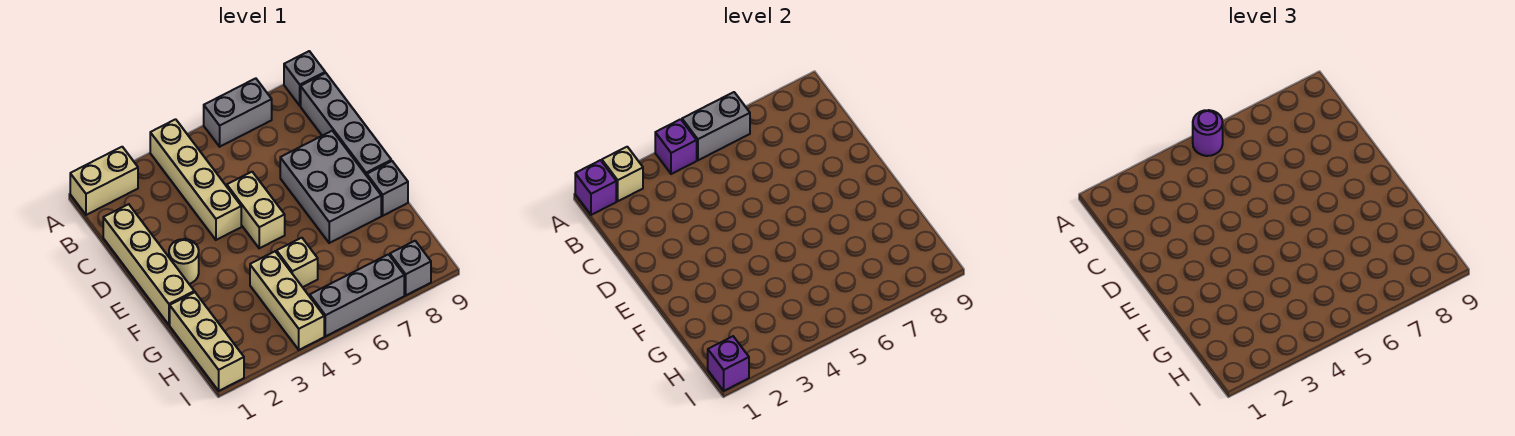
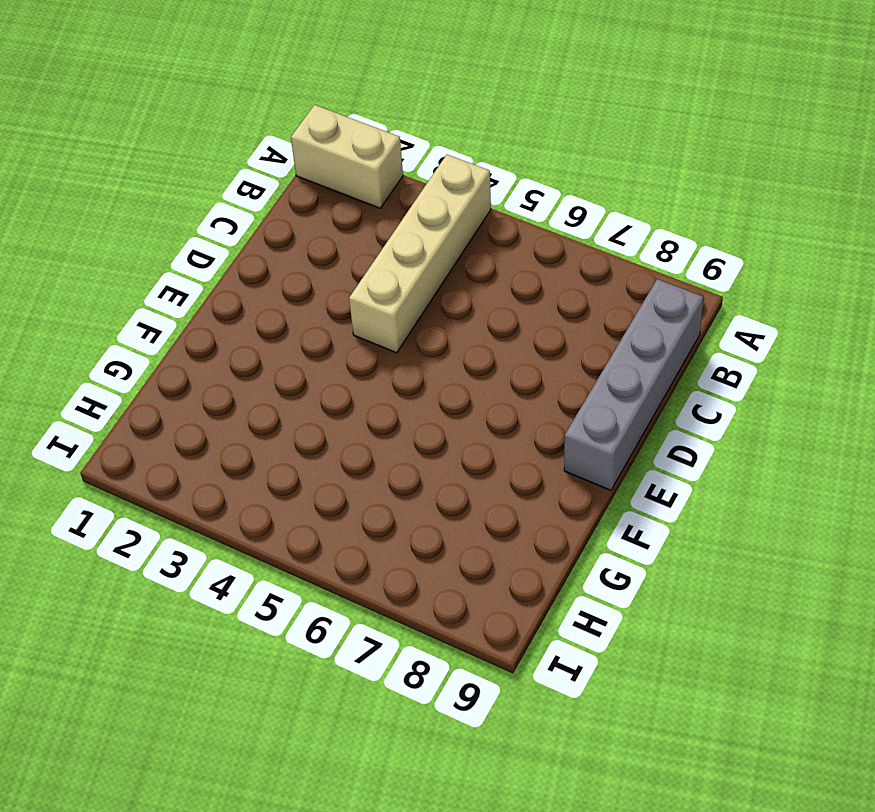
none -> grey 1x2 brick [204,78,272,147]
none -> grey 1x1 brick [284,51,325,106]
none -> tan 1x4 brick [103,204,194,325]

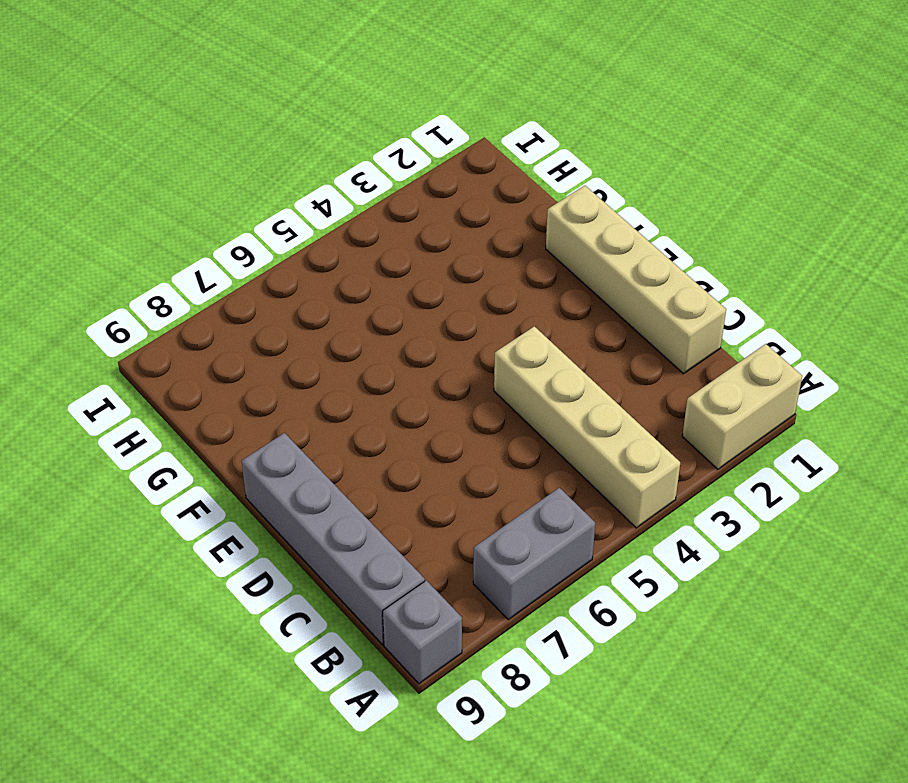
none -> tan 1x2 brick [227,172,285,248]
none -> grey 2x3 brick [280,131,381,243]
none -> tan 1x1 round brick [169,239,199,284]

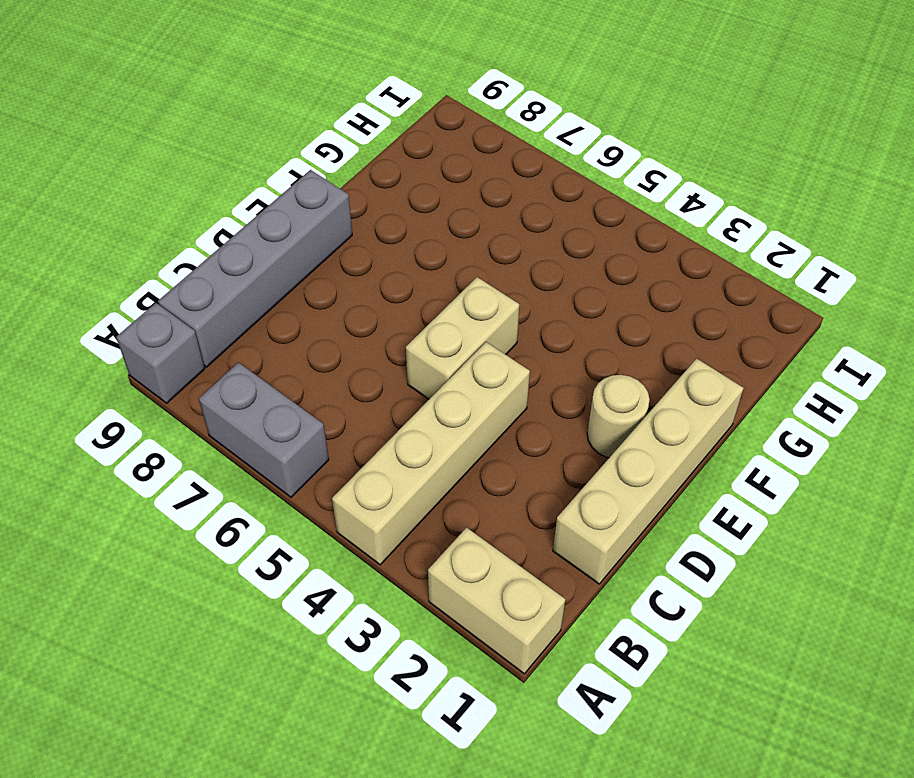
none -> grey 2x3 brick [280,131,381,243]
none -> grey 1x1 brick [367,161,408,216]
none -> tan 1x3 brick [170,292,244,391]

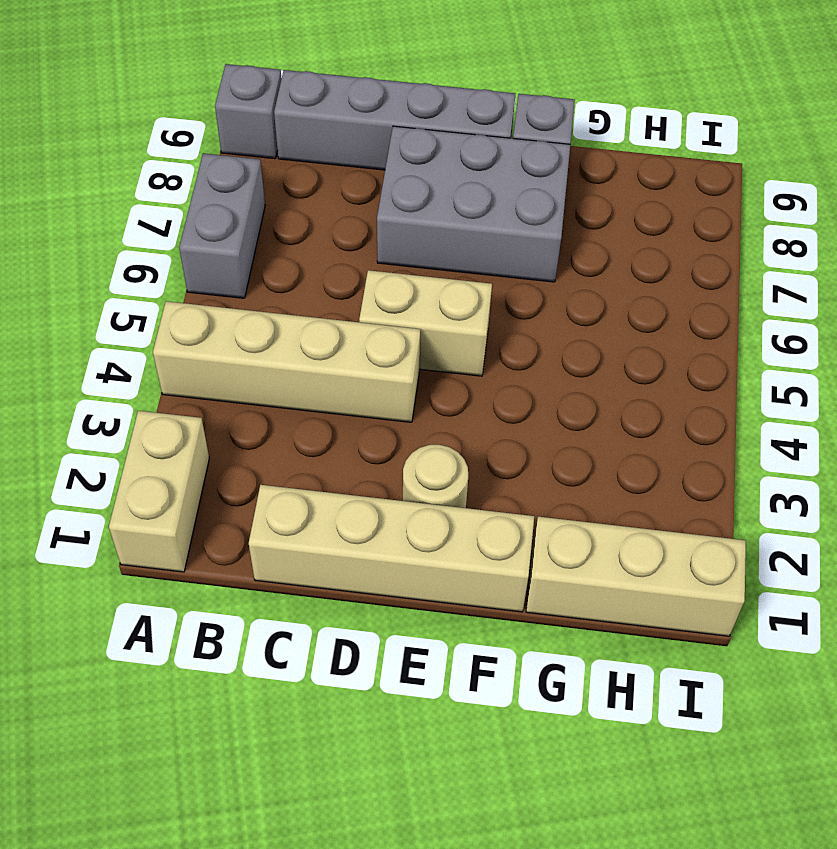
none -> tan 1x3 brick [250,251,324,350]
none -> tan 1x1 brick [277,238,318,287]
none -> grey 1x3 brick [310,254,404,336]

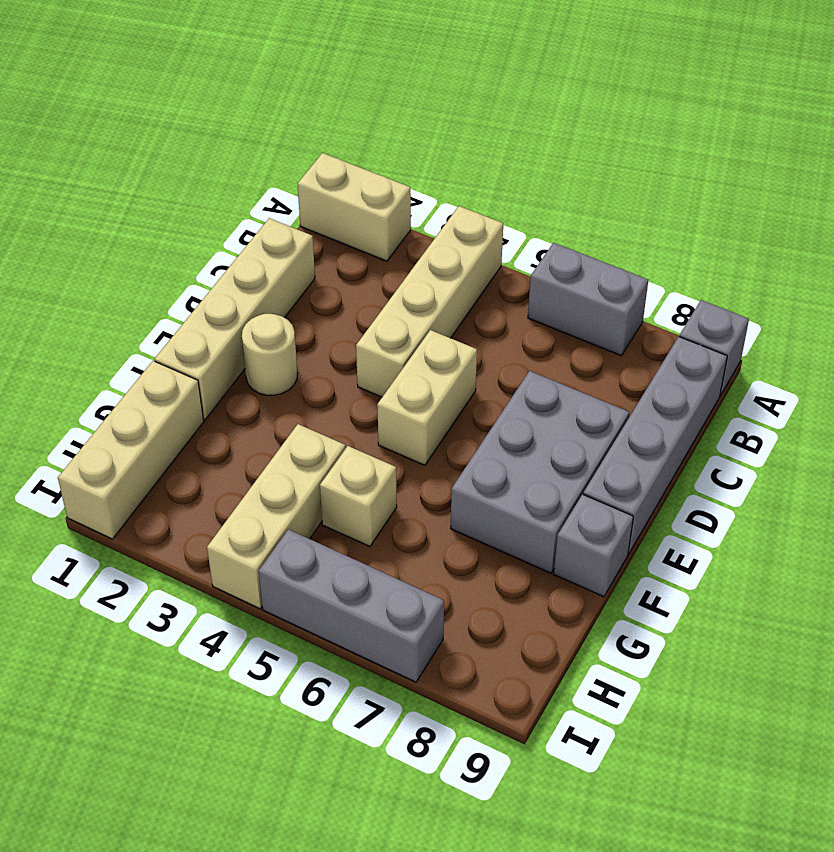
none -> grey 1x1 brick [390,241,431,295]
none -> purple 1x1 brick [575,160,616,215]
none -> tan 1x1 brick [602,147,643,201]

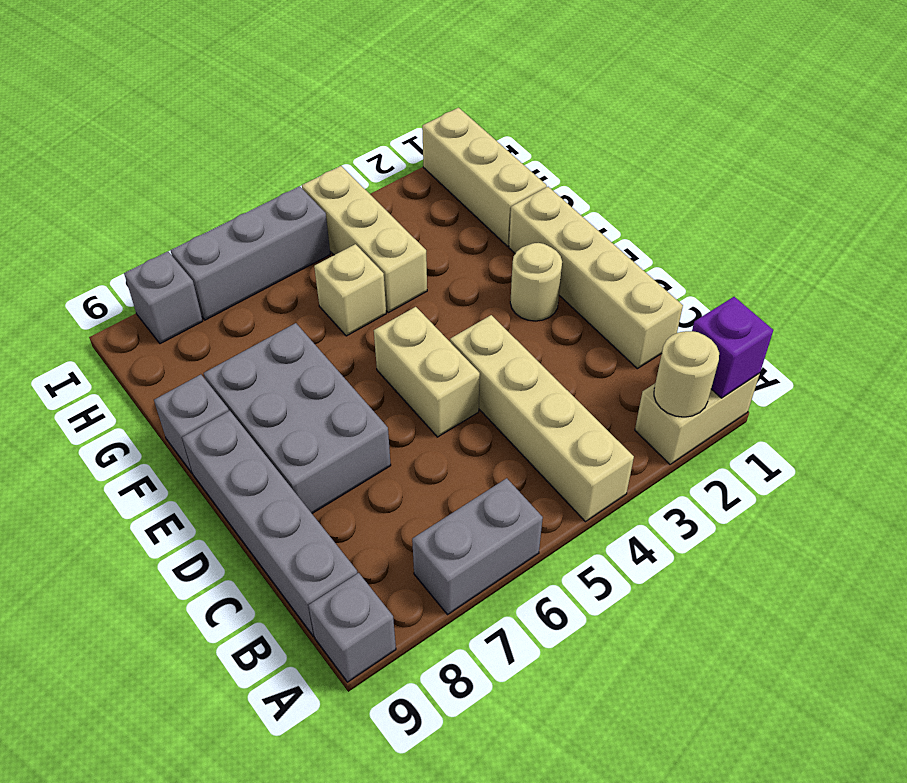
tan 1x1 round brick [654,331,719,417] -> tan 1x1 brick [602,147,643,201]
none -> purple 1x1 brick [655,119,697,174]
none -> grey 1x2 brick [682,92,750,160]
none -> purple 1x1 brick [708,336,749,391]

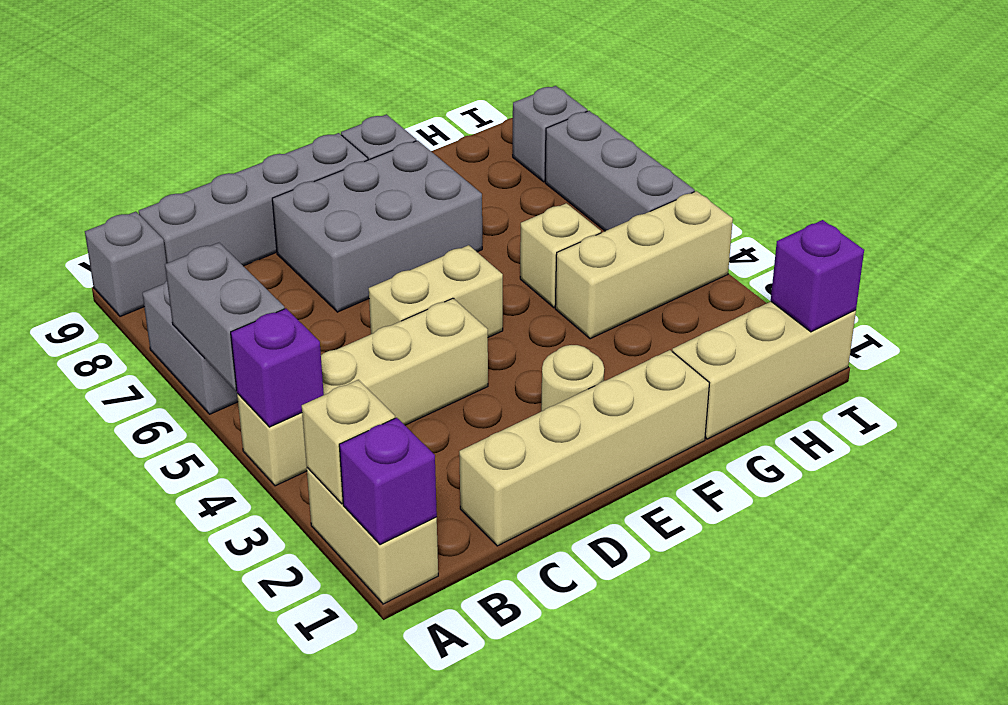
none -> purple 1x1 round brick [1193,110,1223,156]

